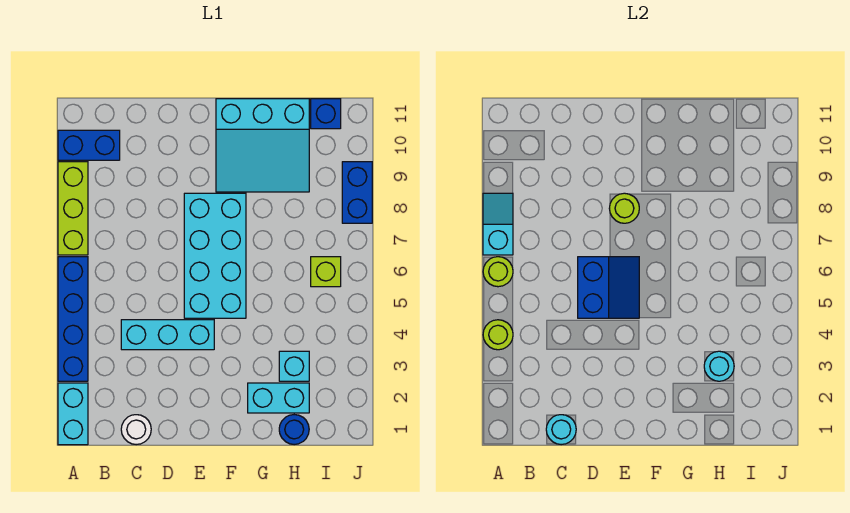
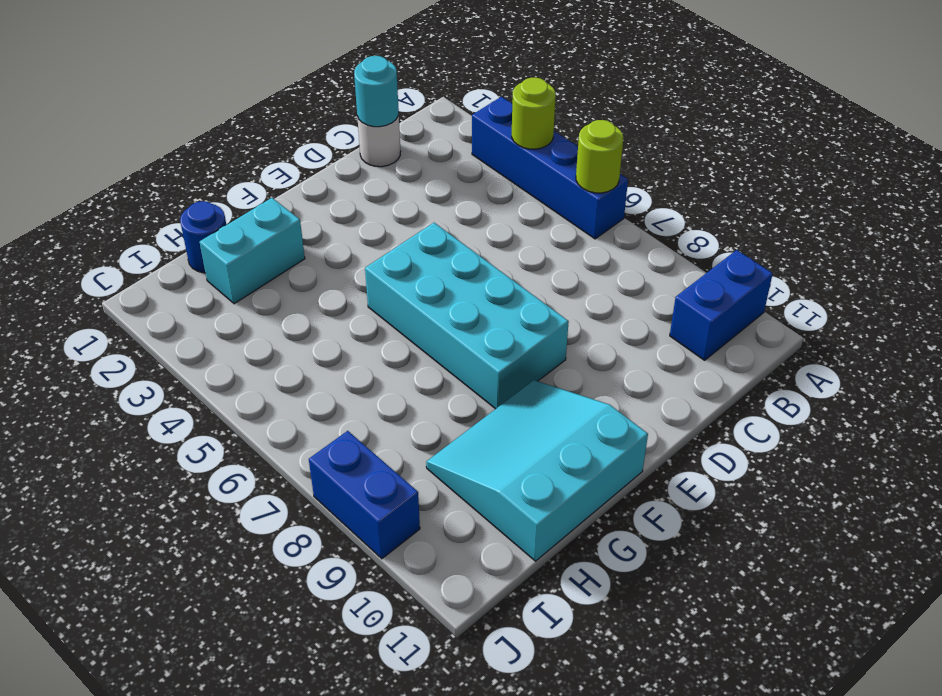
none -> cyan 1x2 brick [58,383,88,445]
none -> lime 1x3 brick [58,162,88,255]
none -> cyan 1x3 brick [121,320,214,350]

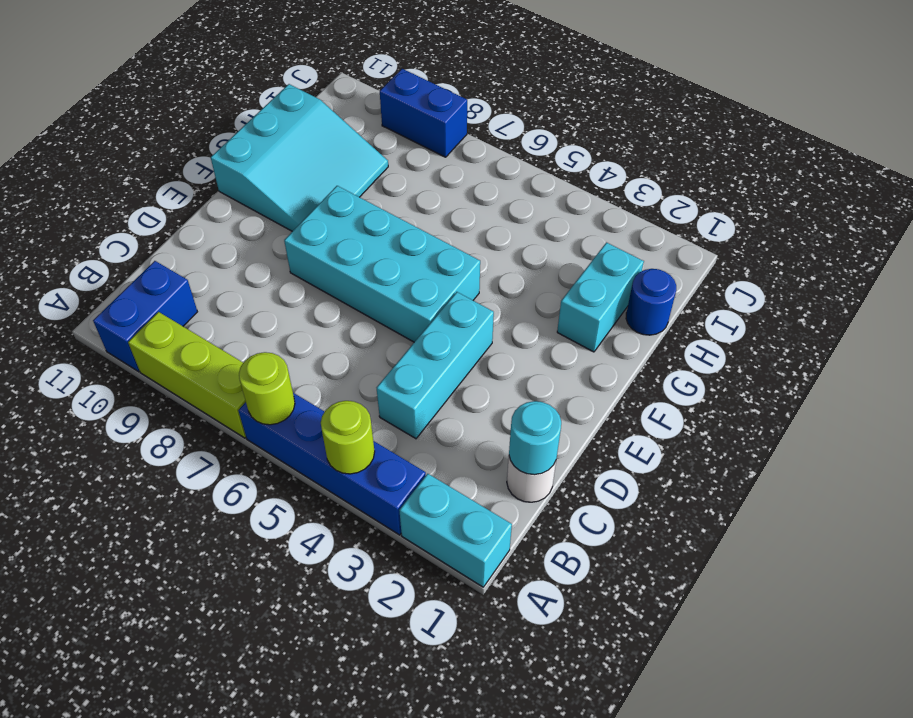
none -> cyan 1x1 brick [279,351,309,381]
none -> lime 1x1 brick [311,257,341,287]
none -> blue 1x1 brick [311,99,341,129]

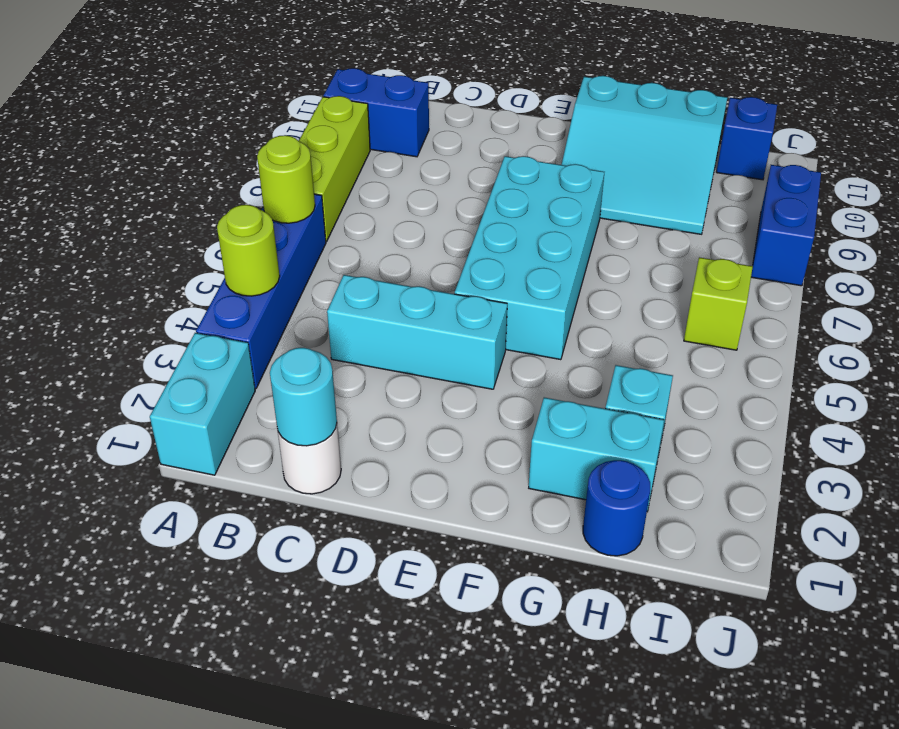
none -> cyan 1x2 slope [483,193,513,255]
none -> blue 2x2 slope [578,257,639,318]
none -> lime 1x1 round brick [609,193,639,223]

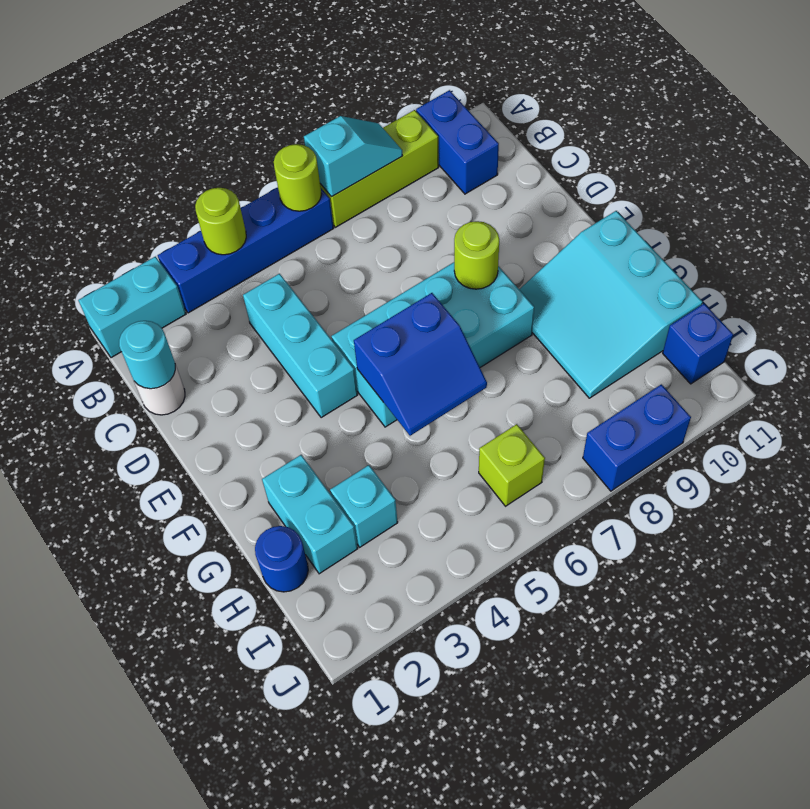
blue 2x2 slope [354,293,487,436] -> blue 2x2 slope moved to [578,257,639,318]
none -> cyan 1x1 round brick [704,351,734,381]

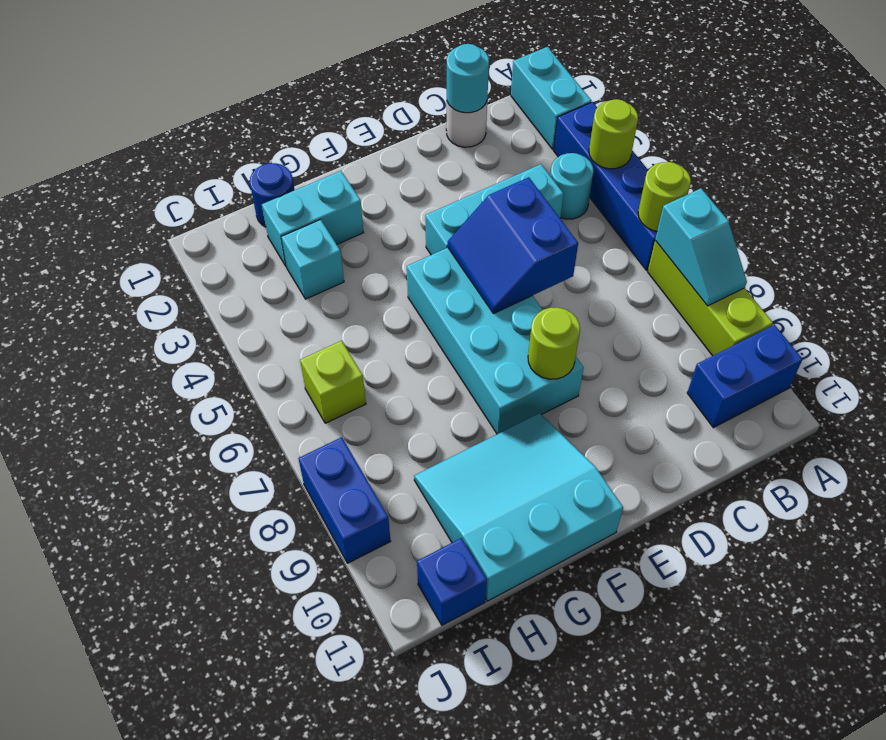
cyan 1x1 round brick [550,153,594,219] -> cyan 1x1 round brick moved to [704,351,734,381]

